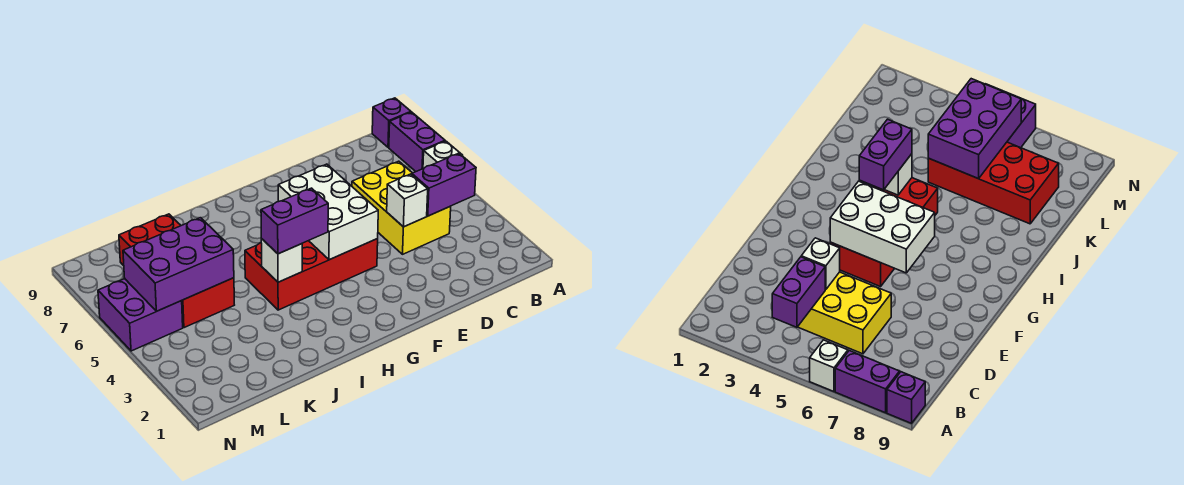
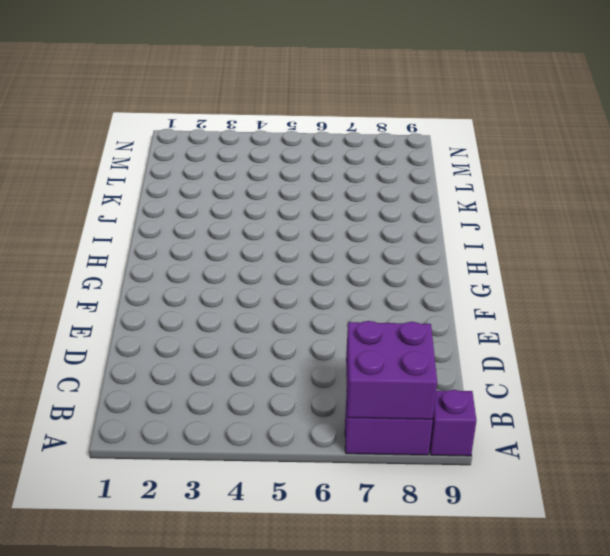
purple 2x2 brick [346,321,437,420] -> purple 2x2 brick moved to [98,279,183,351]
none -> white 1x1 brick [423,141,463,168]
none -> yellow 2x3 brick [352,161,451,254]
none -> red 2x4 brick [245,239,378,310]

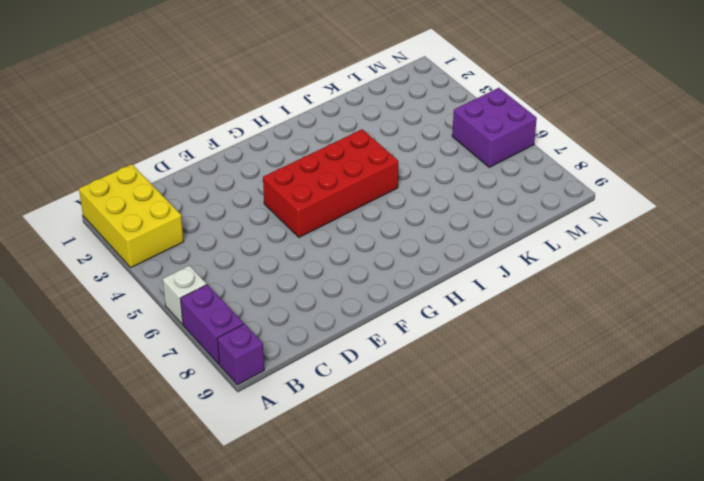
yellow 2x3 brick [79,164,184,267] -> yellow 2x3 brick moved to [352,161,451,254]
none -> red 2x4 brick [119,214,234,328]
none -> purple 1x2 brick [412,153,476,216]
none -> white 1x1 brick [387,174,428,227]

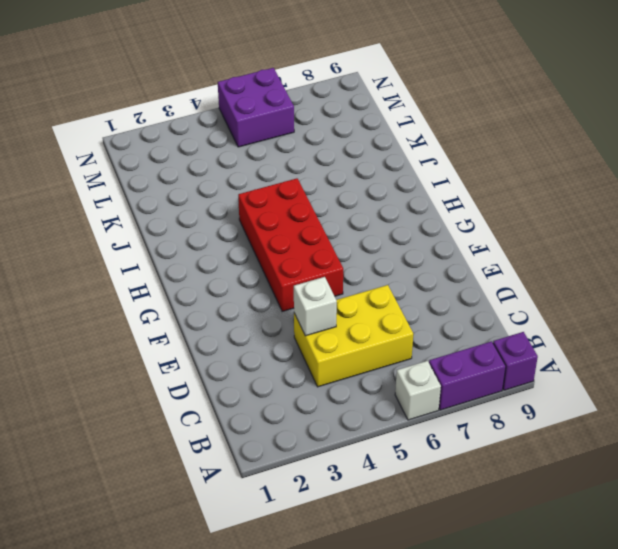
none -> red 2x4 brick [119,214,234,328]
none -> purple 1x2 brick [412,153,476,216]
none -> white 2x3 brick [278,164,378,260]

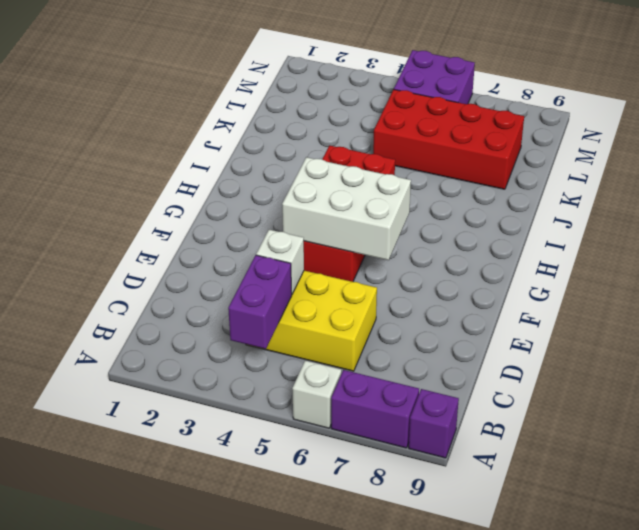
none -> white 1x1 brick [261,239,302,282]
none -> purple 2x3 brick [123,218,234,311]
none -> purple 1x2 brick [261,188,328,254]

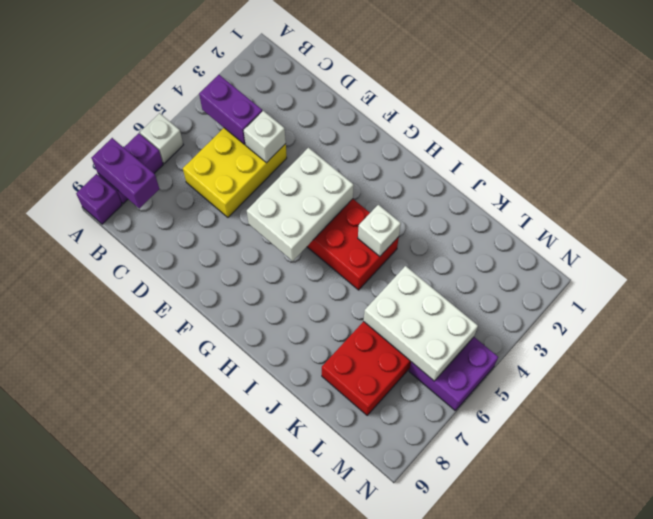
purple 1x2 brick [91,138,160,209] -> purple 1x2 brick moved to [261,188,328,254]
white 2x3 brick [364,266,478,381] -> purple 2x3 brick [123,218,234,311]

